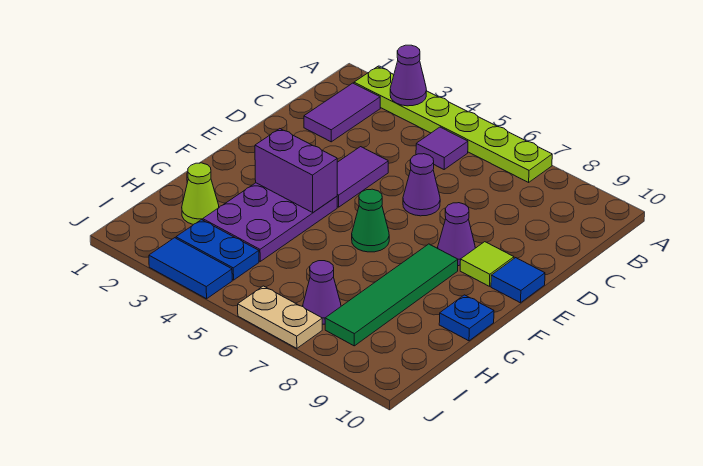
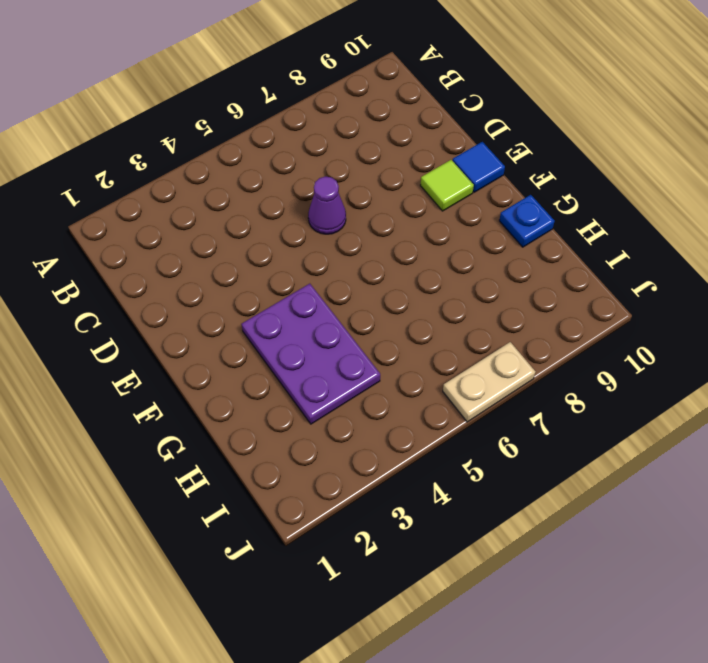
none -> lime 1x6 plate [354,67,552,182]
none -> purple 1x2 tile [304,83,380,142]
none -> purple 1x1 tile [416,127,468,169]

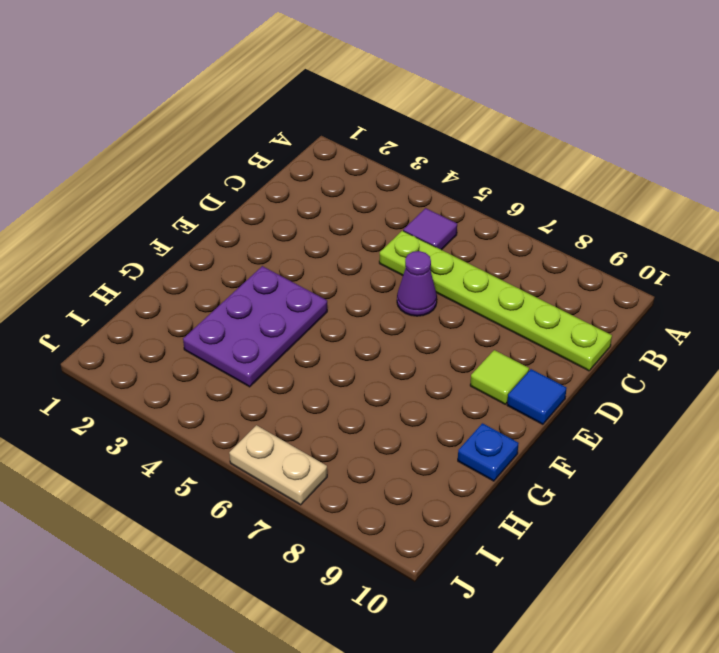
lime 1x6 plate [379,231,612,371] -> lime 1x6 plate moved to [354,67,552,182]
none -> purple 1x2 tile [304,83,380,142]
none -> purple 1x2 tile [337,147,388,207]
none -> purple 1x1 cone [438,203,475,266]

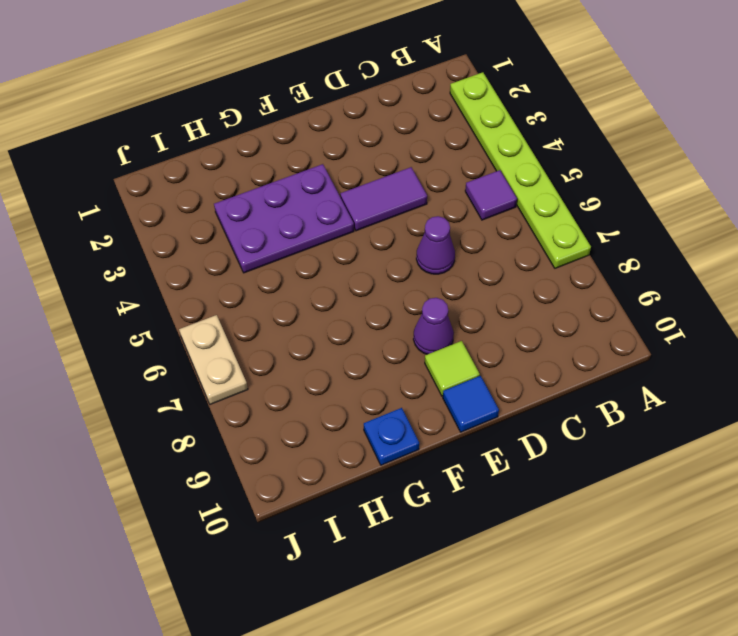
none -> purple 1x2 tile [304,83,380,142]
none -> green 1x1 cone [352,189,389,252]
none -> green 1x4 tile [325,244,458,346]

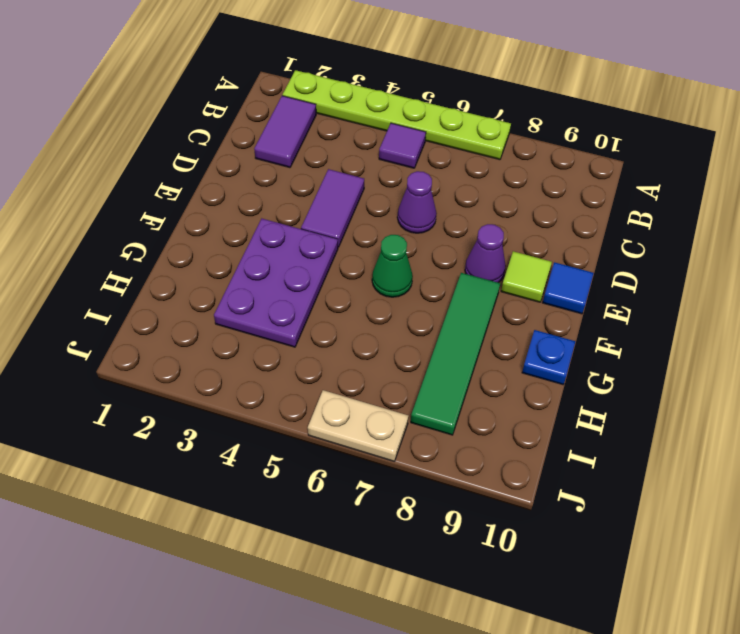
none -> lime 1x1 cone [182,163,219,224]
none -> blue 1x2 plate [176,220,259,280]
none -> purple 1x1 cone [303,261,341,324]

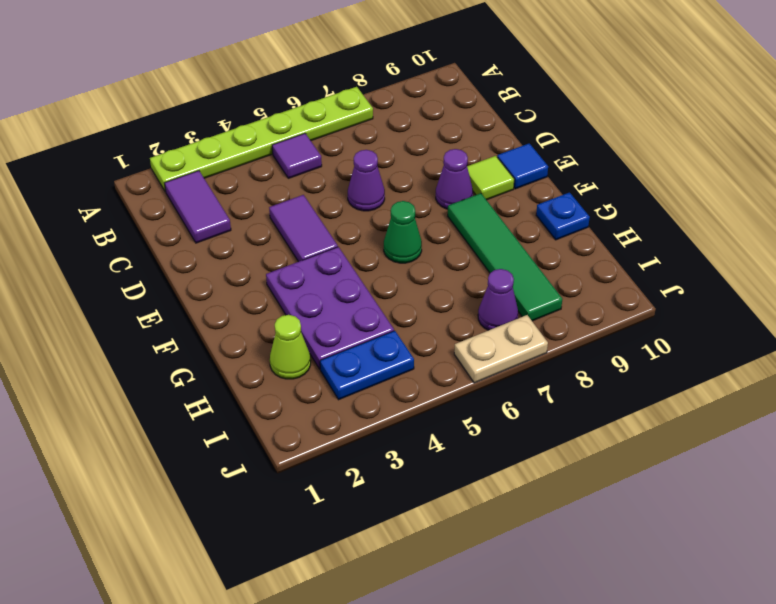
none -> blue 1x2 tile [149,238,232,299]
none -> purple 1x1 cone [390,45,427,106]
none -> purple 1x2 brick [255,129,337,212]

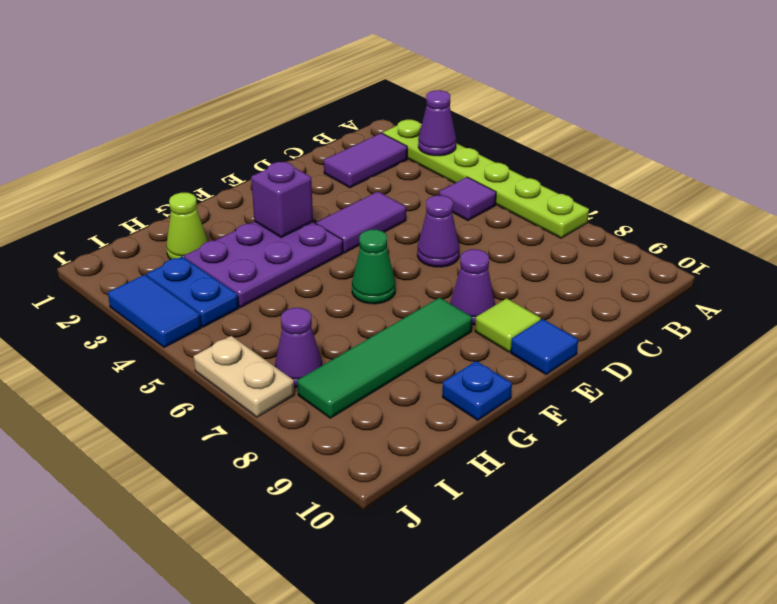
purple 1x1 brick [251,162,313,238] -> purple 1x2 brick [255,129,337,212]

